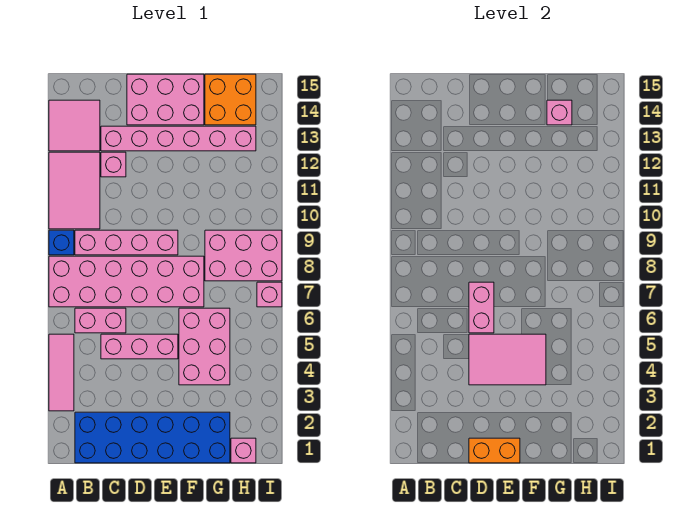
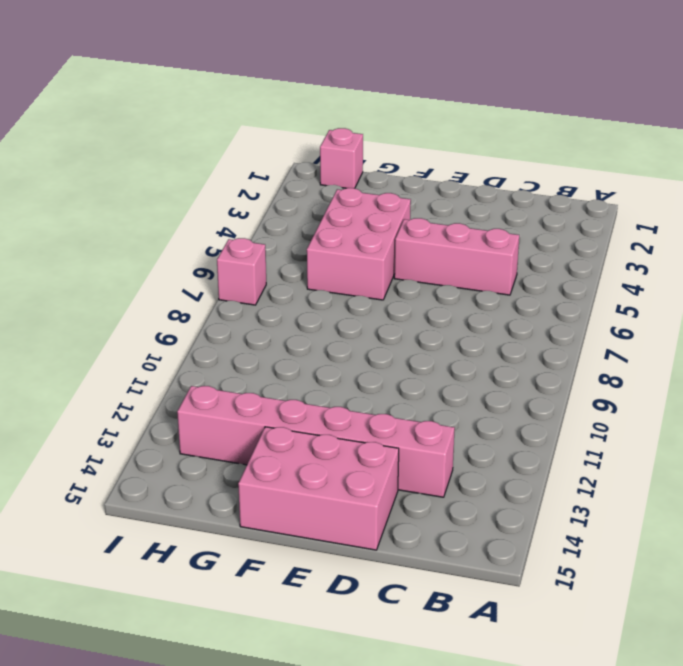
none -> pink 1x3 tile [49,334,74,411]
none -> pink 2x6 brick [49,256,204,307]
none -> blue 1x1 brick [49,230,74,255]

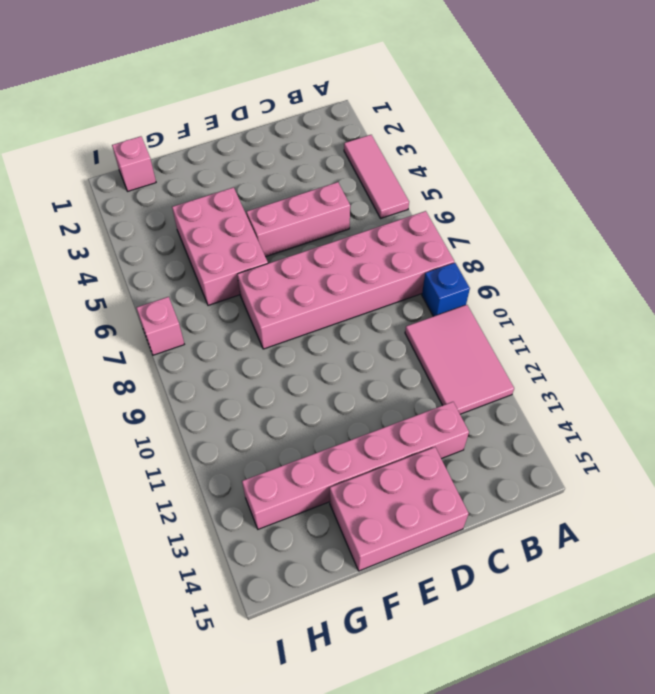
none -> pink 2x2 tile [49,100,100,151]
none -> blue 2x6 brick [75,412,230,463]
none -> pink 1x2 brick [75,308,126,333]

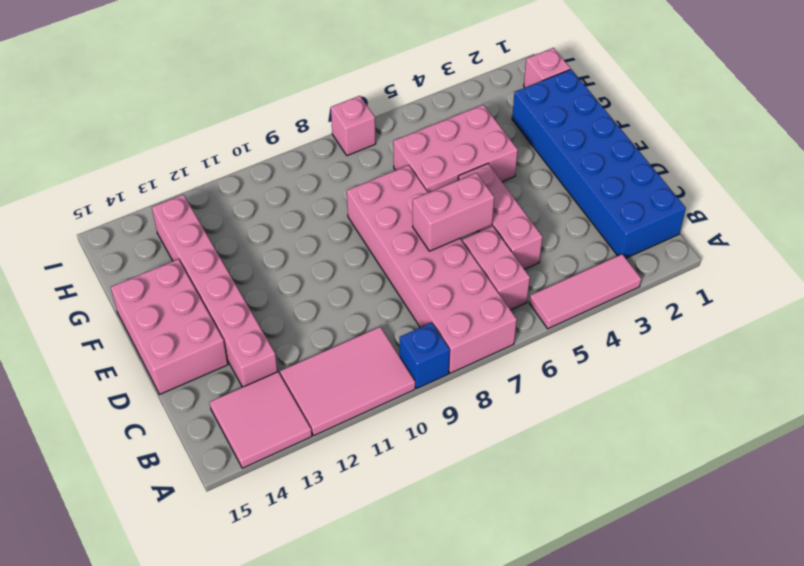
none -> pink 1x4 brick [75,230,178,255]
none -> pink 1x1 brick [101,152,126,177]
none -> pink 2x3 brick [205,230,282,281]

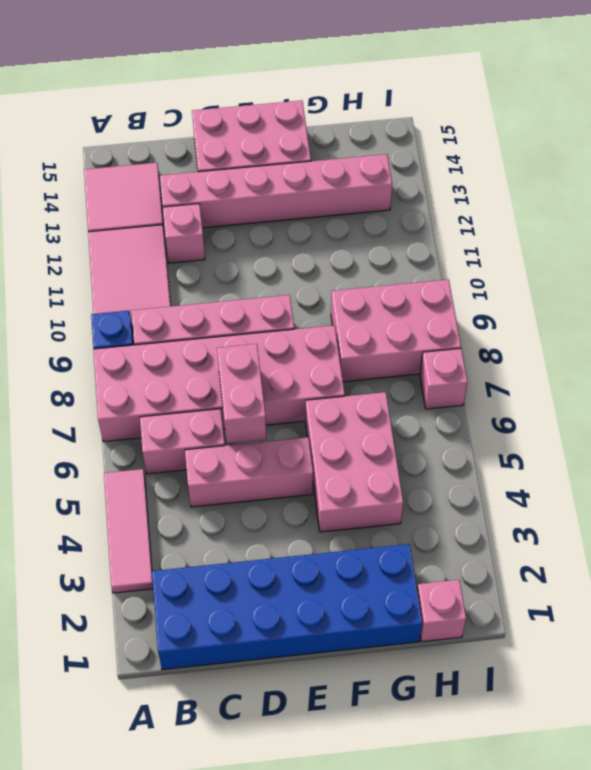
none -> orange 2x2 brick [205,74,256,125]
none -> orange 1x2 brick [469,438,520,463]
none -> pink 2x3 tile [469,334,546,385]

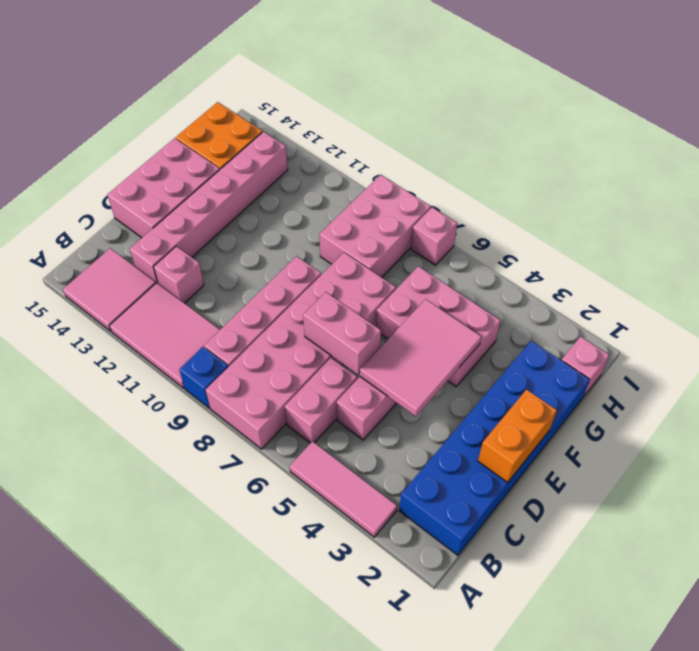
none -> pink 1x1 brick [547,100,572,125]

